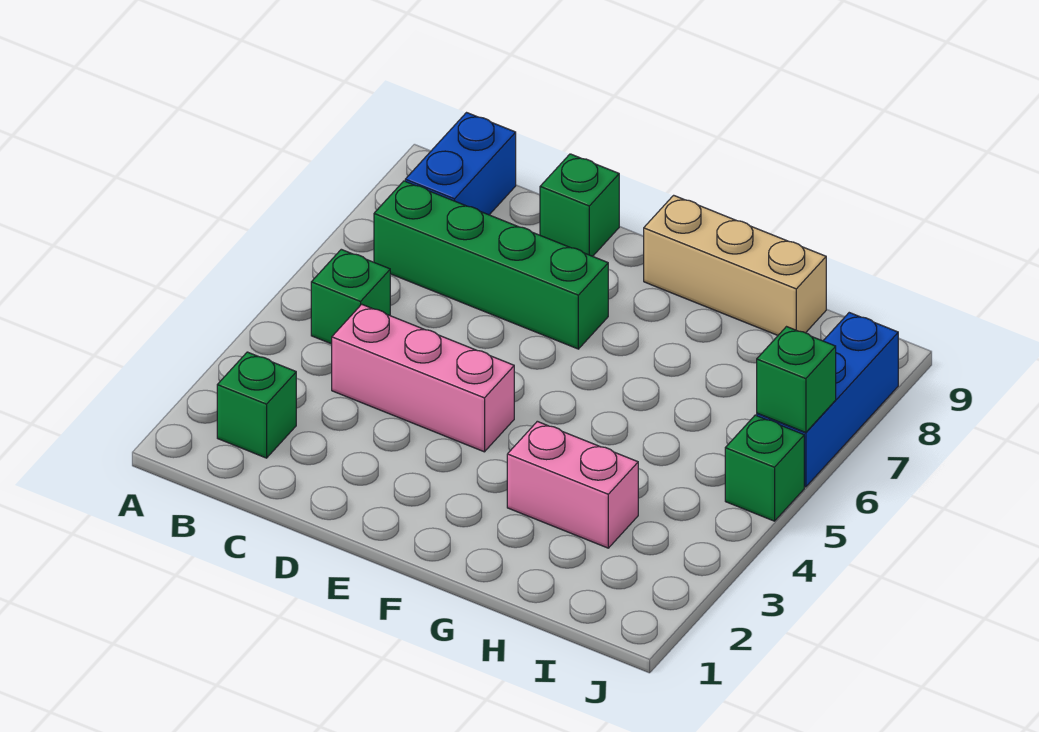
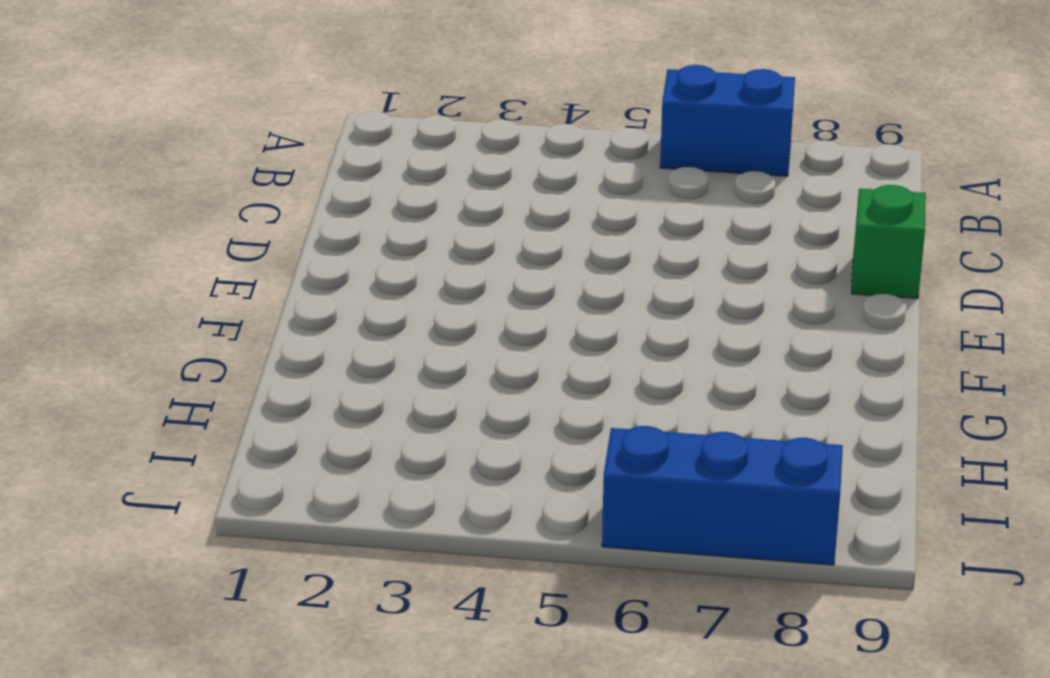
blue 1x2 brick [660,65,795,176] -> blue 1x2 brick moved to [405,113,516,215]
none -> green 1x1 brick [217,352,296,458]
none -> green 1x1 brick [311,249,390,344]

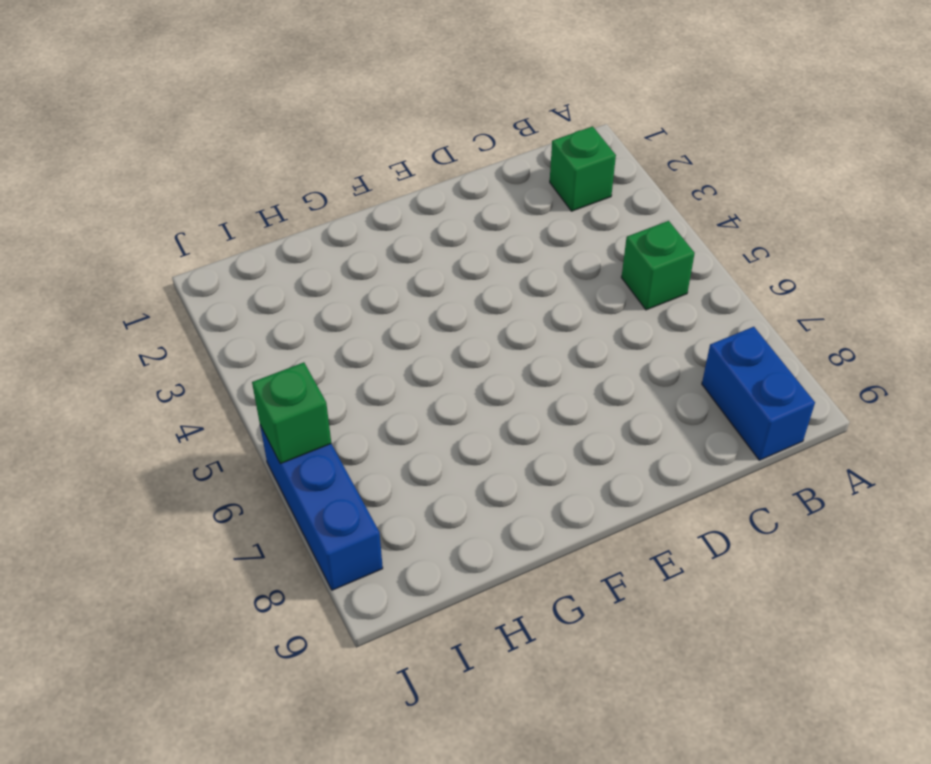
none -> green 1x4 brick [374,181,608,349]
none -> pink 1x3 brick [332,304,514,452]

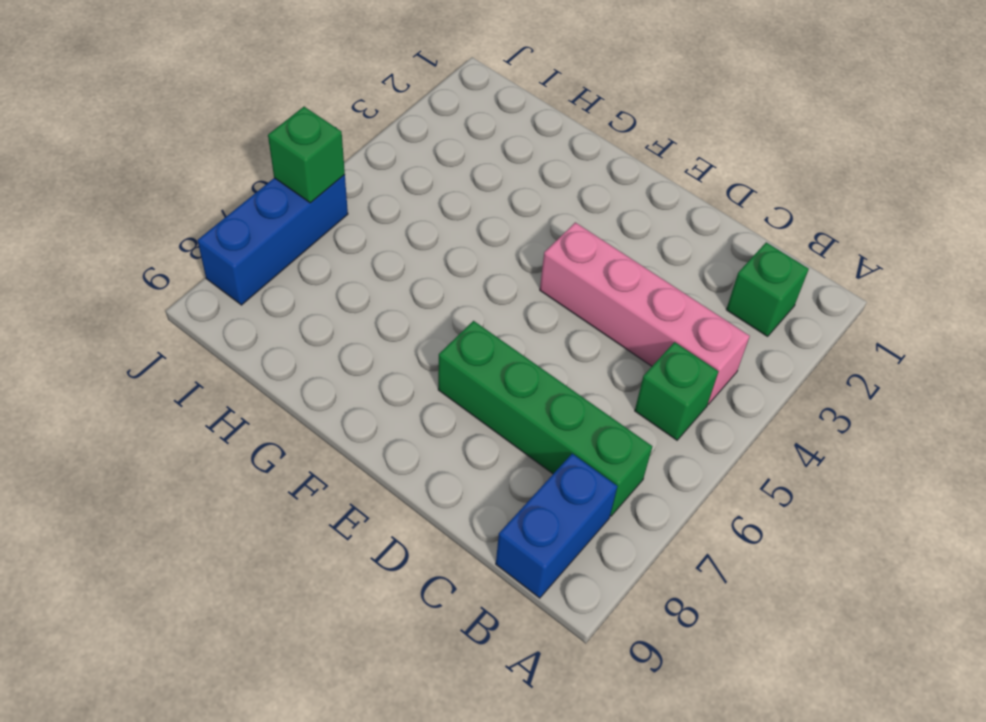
pink 1x4 brick [540,222,750,404] -> pink 1x3 brick [332,304,514,452]
none -> green 1x1 brick [540,154,619,256]
none -> tan 1x3 brick [644,195,826,335]

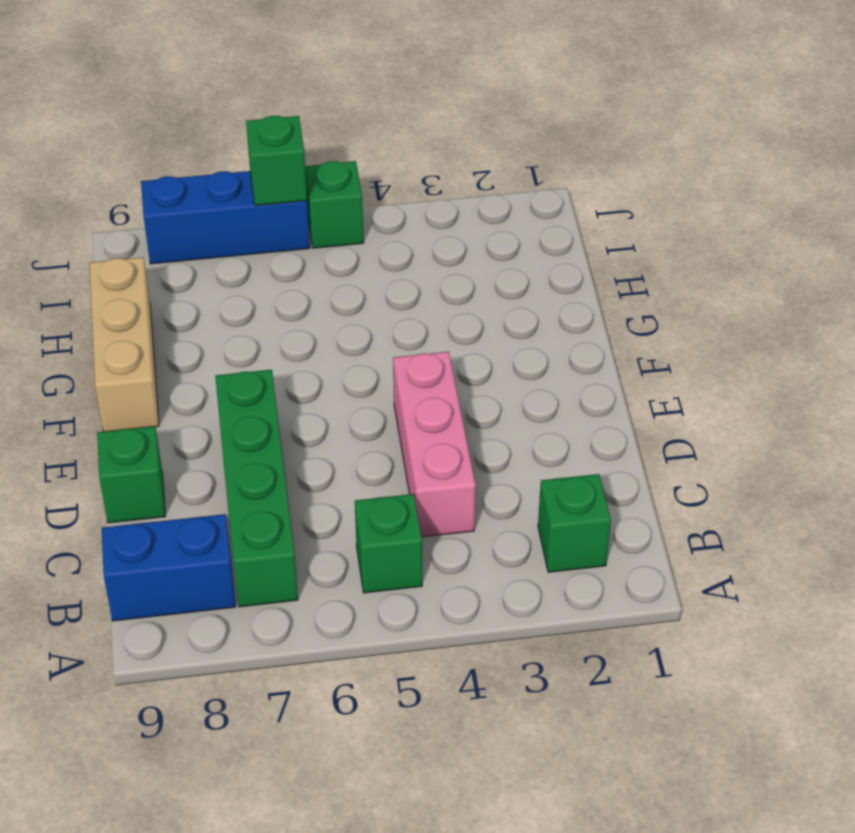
none -> pink 1x2 brick [507,421,638,548]

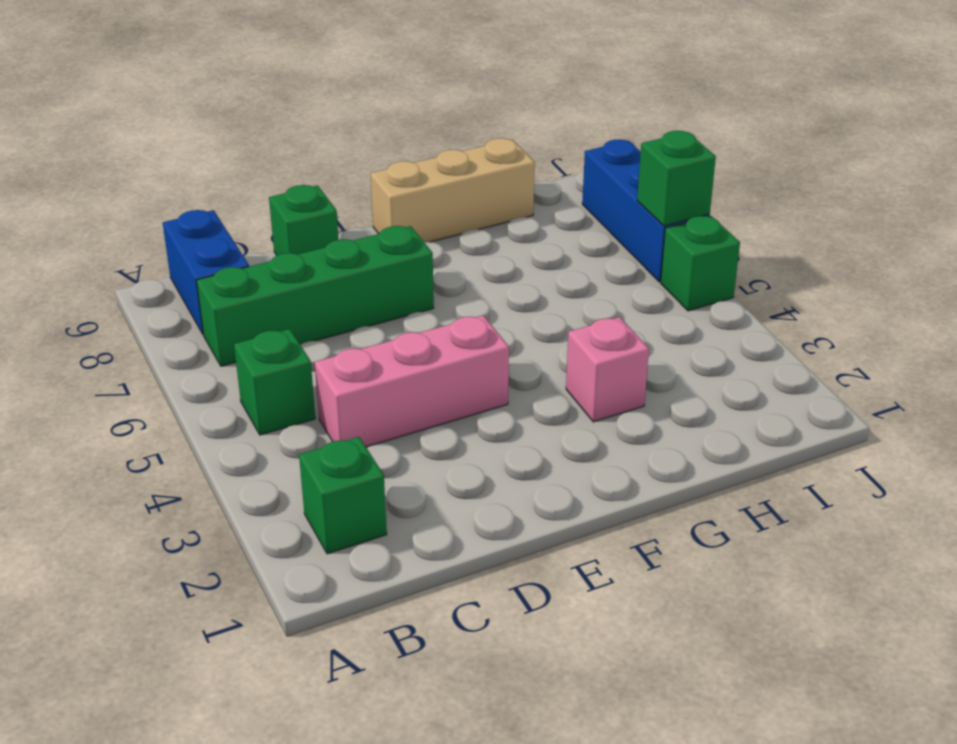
pink 1x1 brick [566,317,649,422] -> pink 1x2 brick [507,421,638,548]

